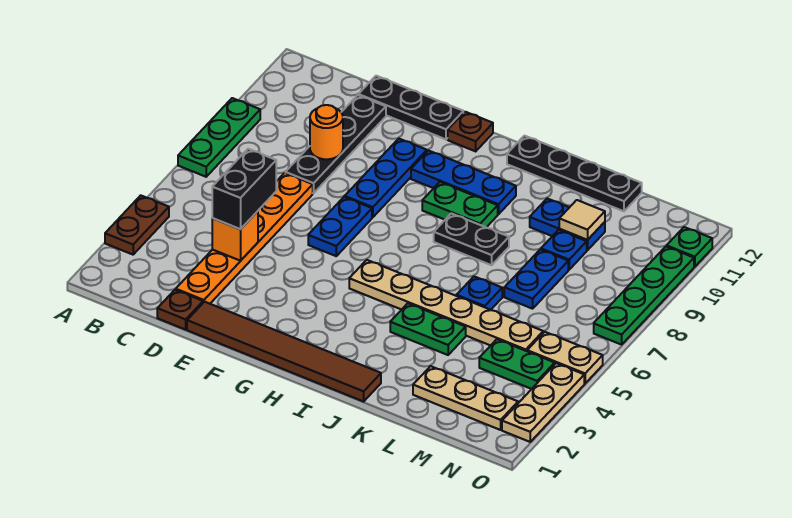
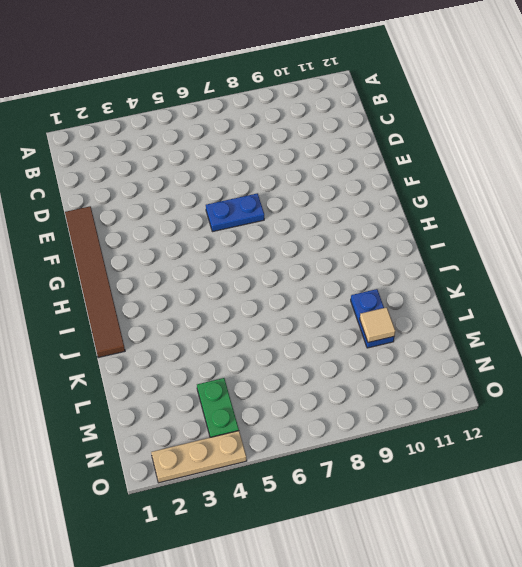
none -> brown 1x2 plate [105,195,169,255]
none -> green 1x3 plate [178,98,260,177]
none -> brown 1x1 plate [157,290,203,330]
none -> orange 1x6 plate [176,173,313,304]

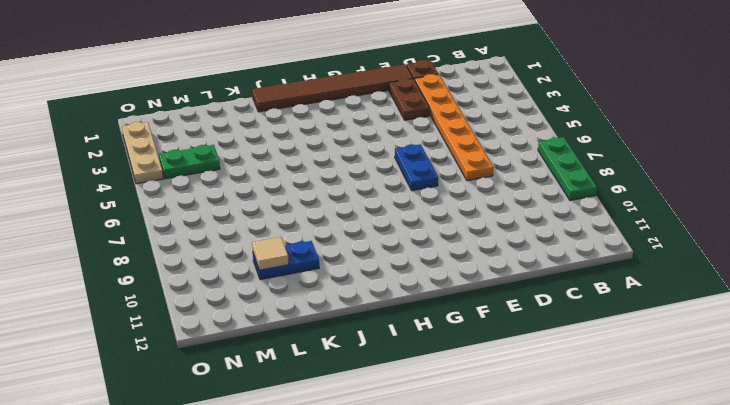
brown 1x2 plate [389,78,430,120] -> brown 1x2 plate moved to [105,195,169,255]
none -> black 1x4 plate [285,95,386,193]
none -> black 1x3 plate [359,76,463,139]
none -> blue 1x3 plate [345,139,427,217]
none -> blue 1x3 plate [411,151,516,214]

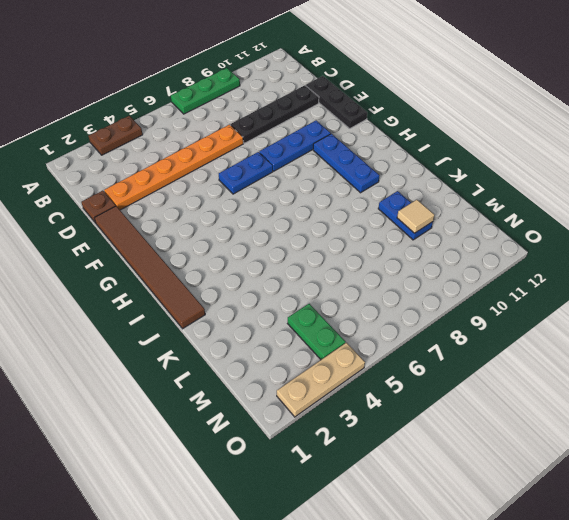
none -> brown 1x1 plate [448,112,493,151]
none -> tan 1x6 plate [349,260,543,351]
none -> green 1x2 plate [422,182,498,227]
none -> black 1x2 plate [434,213,509,265]

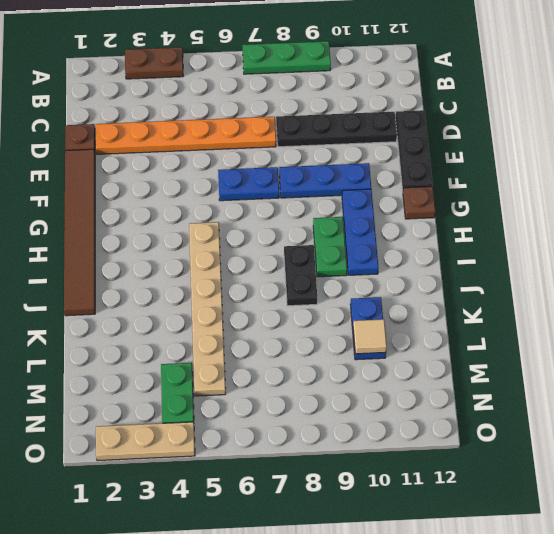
none -> black 1x4 plate [507,136,642,211]
none -> green 1x2 plate [390,303,466,355]
none -> blue 1x1 plate [457,276,502,310]
none -> tan 1x3 plate [413,366,518,430]

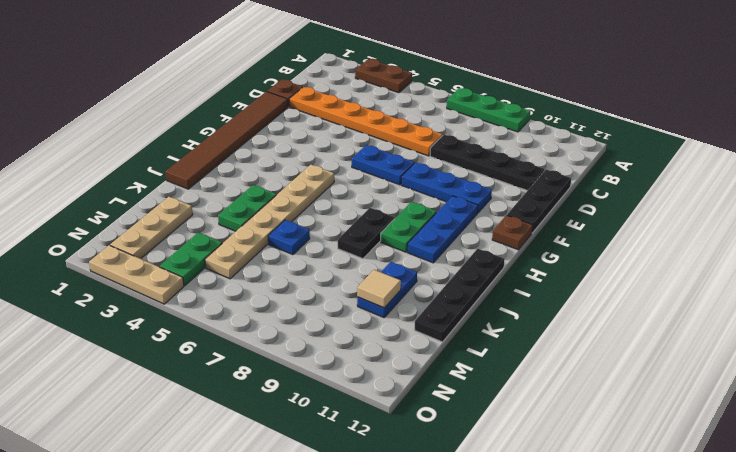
none -> blue 1x2 plate [504,249,568,309]
none -> blue 1x1 plate [541,230,587,270]
none -> tan 1x2 plate [527,332,603,383]
none -> green 1x4 plate [594,246,694,345]

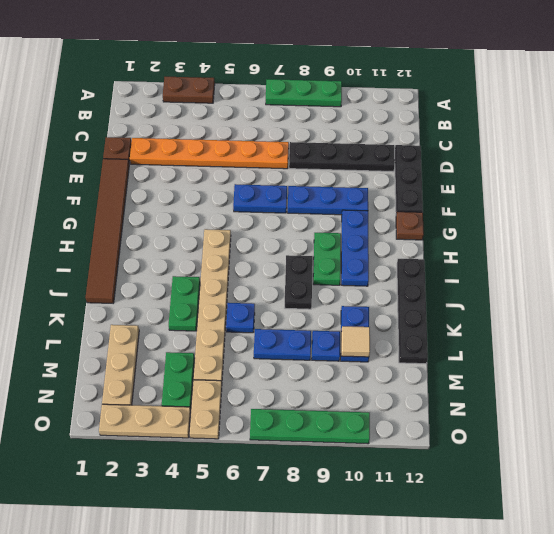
none -> green 1x1 plate [667,227,712,267]
none -> orange 1x1 brick [212,211,258,261]
none -> orange 1x1 round brick [310,105,343,159]
none -> black 1x2 brick [212,149,276,229]

